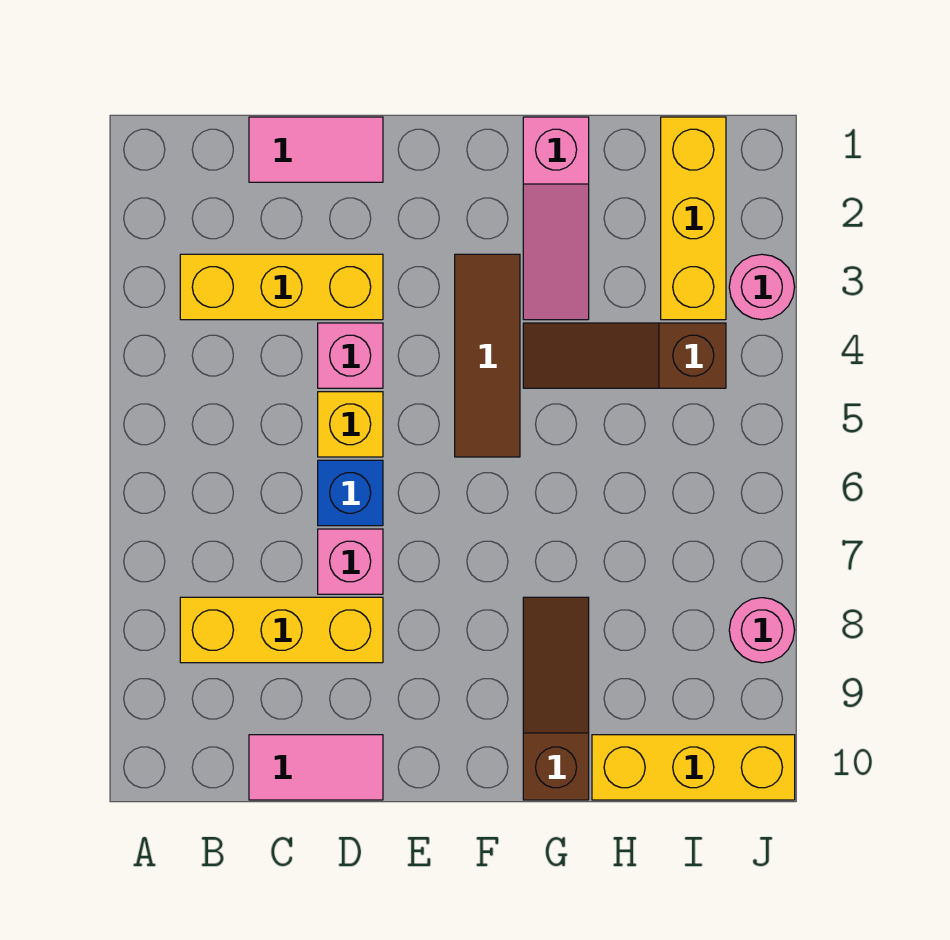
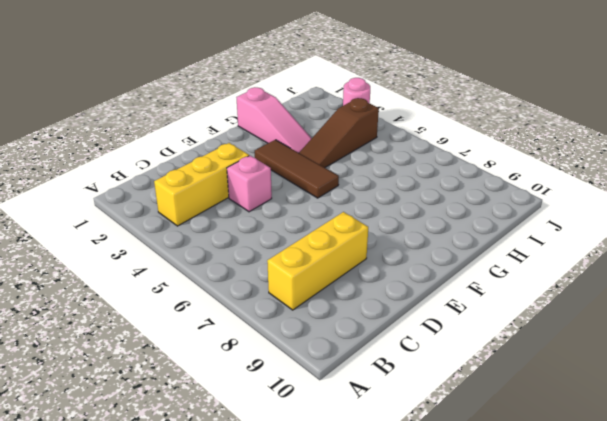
none -> pink 1x2 tile [249,117,383,182]
none -> pink 1x2 tile [249,735,383,800]
none -> yellow 1x1 brick [318,392,383,457]

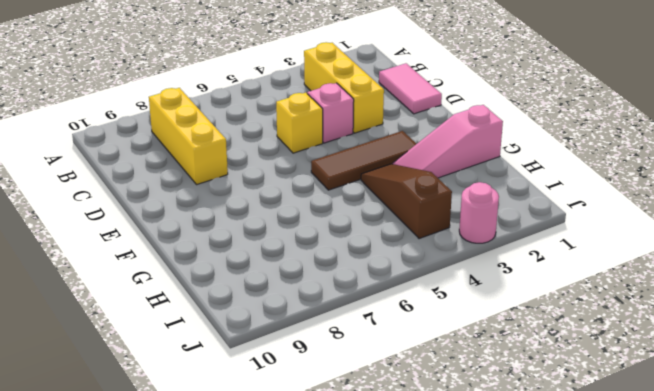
none -> pink 1x2 tile [249,735,383,800]
none -> blue 1x1 brick [318,460,383,526]
none -> pink 1x1 brick [318,529,383,594]

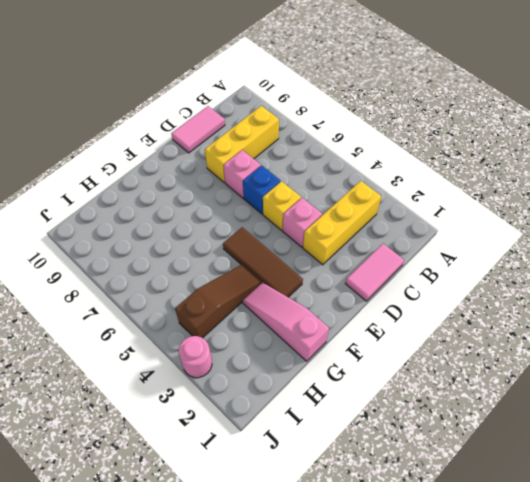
none -> brown 1x3 slope [523,597,589,800]
none -> yellow 1x3 brick [592,735,795,800]
none -> yellow 1x3 brick [661,117,726,320]

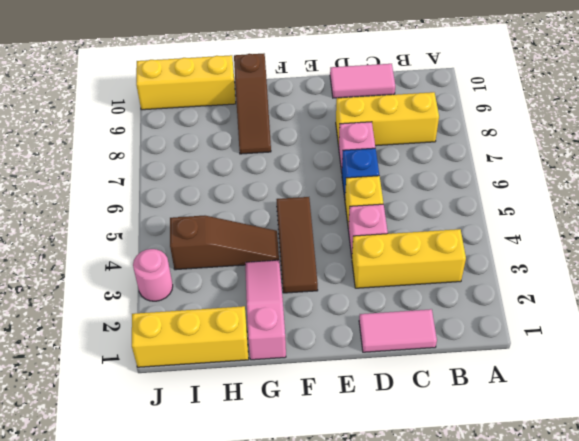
yellow 1x3 brick [132,306,249,367] -> yellow 1x3 brick turned to [661,117,726,320]
none -> pink 1x1 round brick [729,598,795,663]

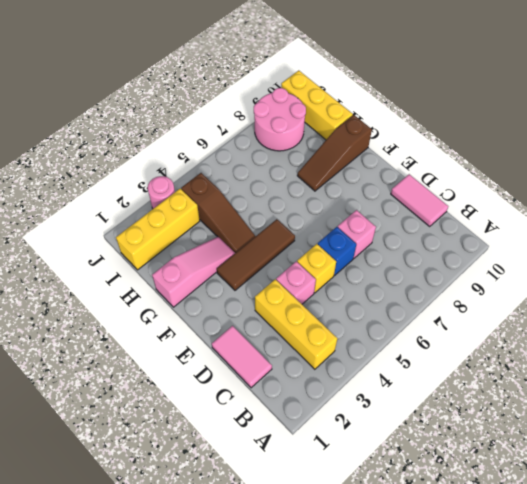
pink 2x2 round brick [254,88,306,151] -> pink 1x1 round brick [729,598,795,663]
none -> yellow 1x3 brick [180,597,383,663]

